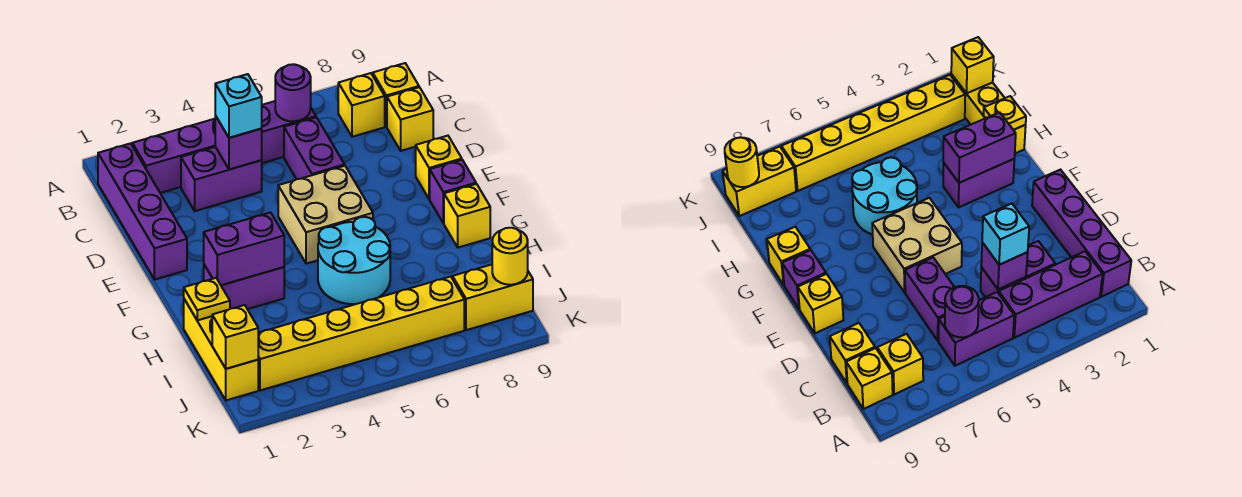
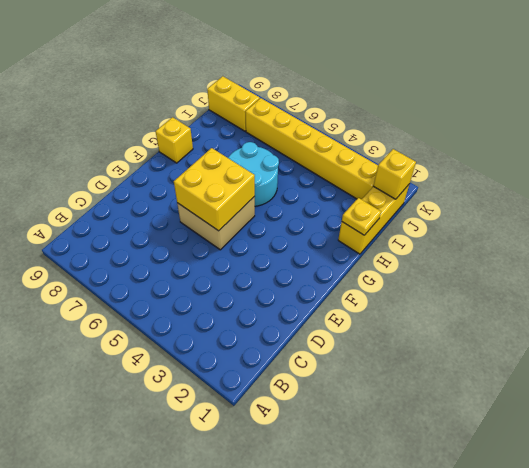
yellow 2x2 brick [174,148,255,231] -> none
none -> purple 1x4 brick [98,143,187,280]
none -> purple 1x3 brick [132,119,215,193]
none -> purple 1x2 brick [261,101,316,163]

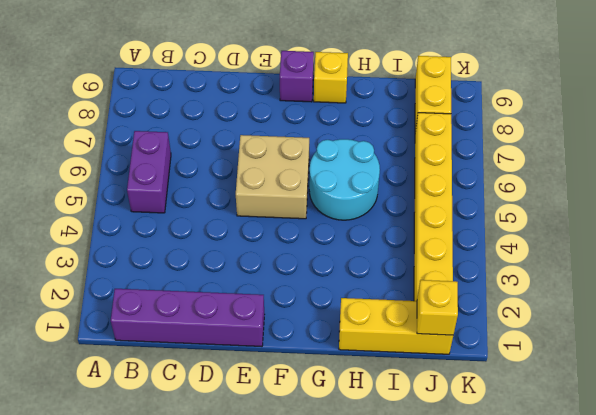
none -> purple 1x3 brick [132,119,215,193]
none -> yellow 1x1 brick [338,73,385,137]
none -> yellow 1x1 brick [373,63,419,127]

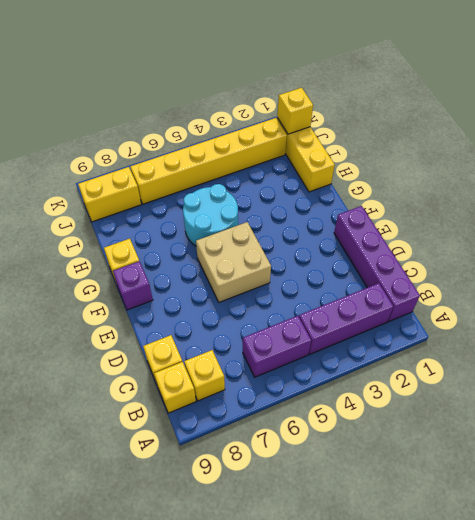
none -> purple 1x2 brick [181,147,262,211]
none -> purple 1x2 brick [284,117,345,179]
none -> yellow 1x1 brick [416,136,462,199]

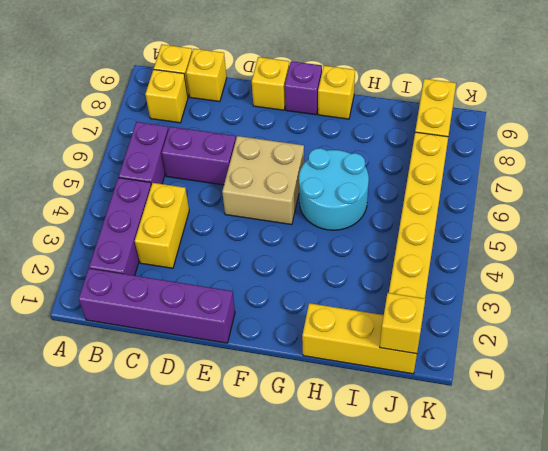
yellow 1x2 brick [135,183,189,268] -> purple 1x2 brick [181,147,262,211]
none -> purple 1x2 brick [204,265,284,309]
none -> purple 1x1 round brick [275,64,311,121]
none -> purple 1x1 brick [215,116,262,170]

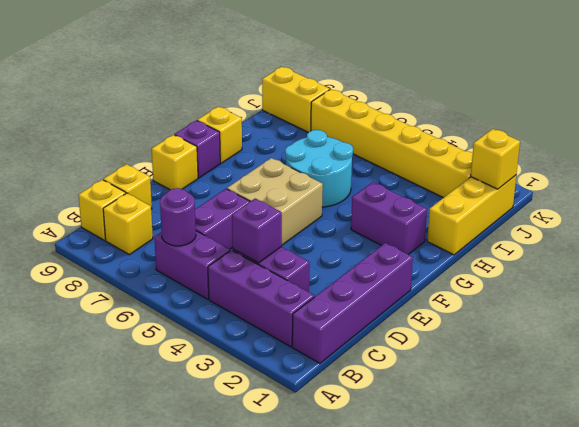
none -> purple 1x2 brick [204,213,284,285]
none -> yellow 1x1 plate [184,278,230,320]
none -> yellow 1x1 round brick [492,228,528,285]

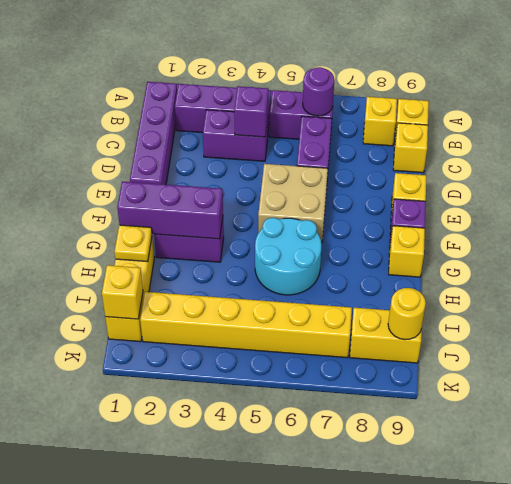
purple 1x3 brick [117,181,223,239] -> purple 1x2 brick [204,213,284,285]
none -> cyan 1x1 brick [215,74,262,138]

